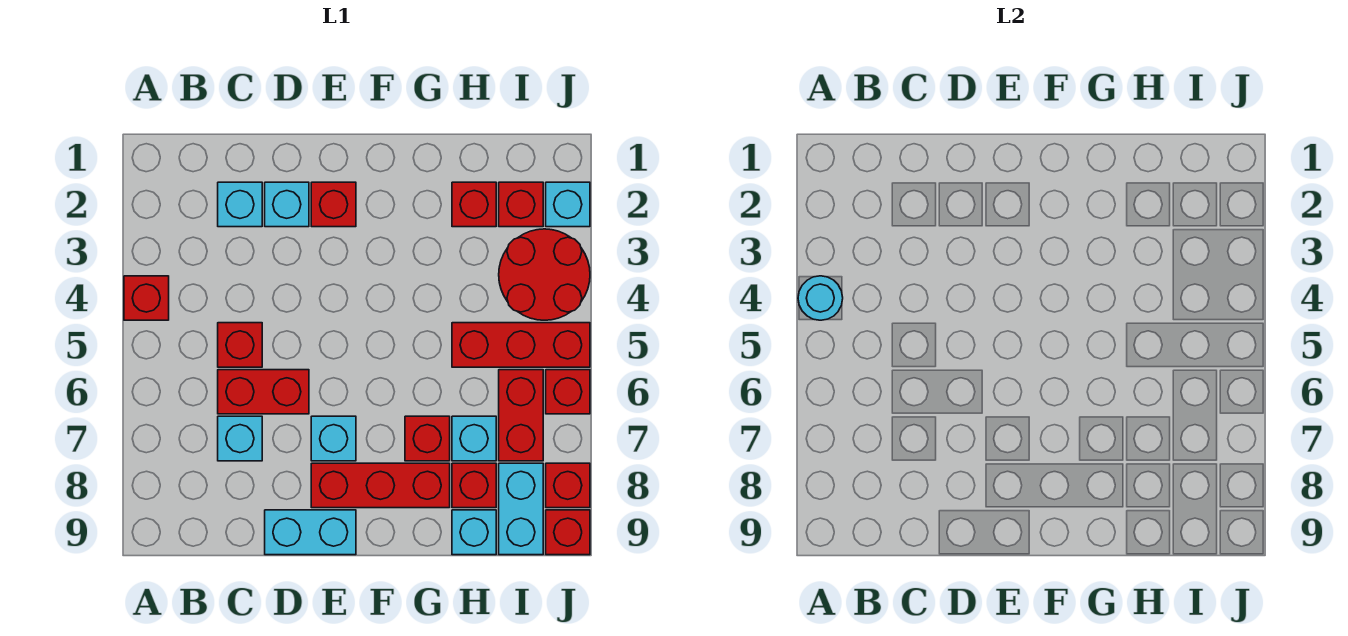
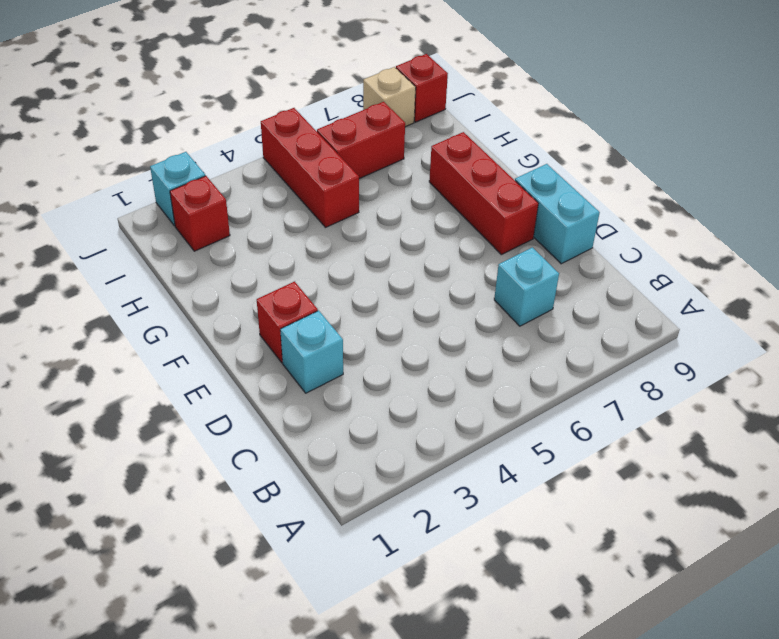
tan 1x1 brick [363,67,416,127] -> red 1x1 brick [546,463,590,508]
none -> red 1x1 brick [124,276,169,320]
none -> cyan 1x1 brick [218,182,262,227]
none -> red 1x1 brick [218,323,262,367]

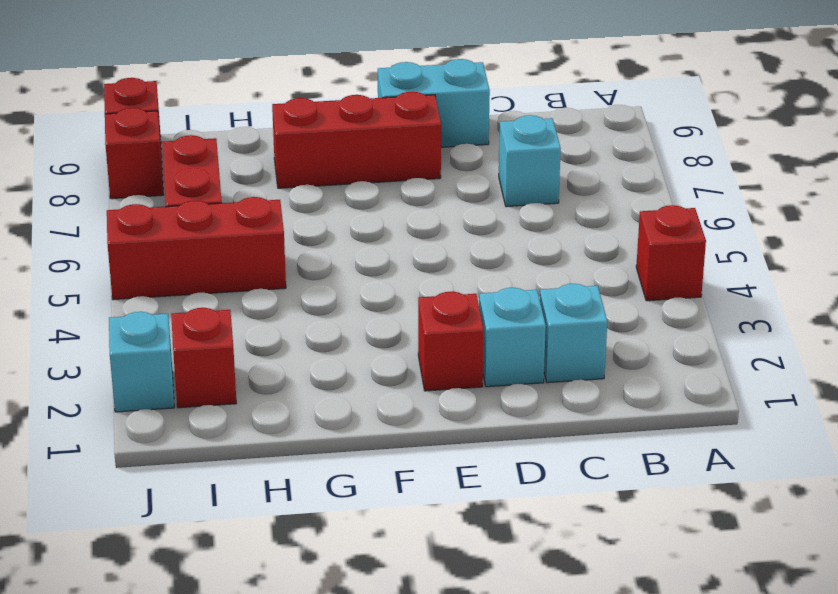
none -> red 1x1 brick [218,323,262,367]
none -> red 1x2 brick [218,370,309,414]
none -> cyan 1x1 brick [311,416,356,461]

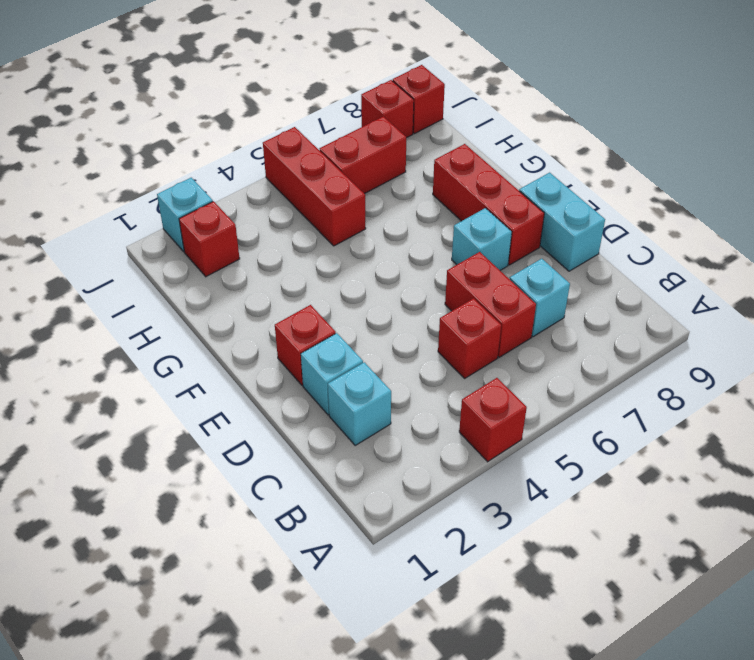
none -> red 1x1 brick [405,416,450,461]
none -> red 1x1 brick [452,182,496,227]
none -> cyan 1x1 brick [452,416,496,461]

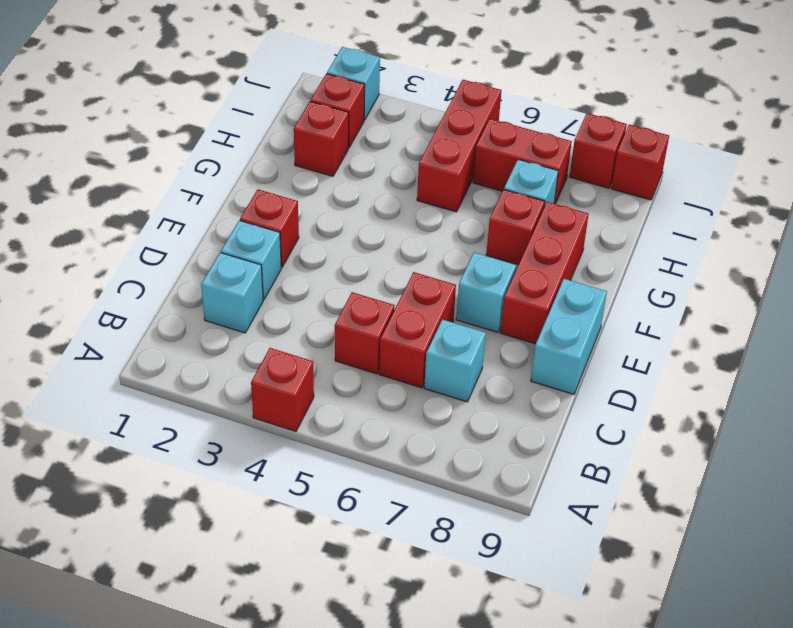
none -> red 1x1 brick [452,463,496,508]
none -> cyan 1x1 brick [452,510,496,555]
none -> red 2x2 round brick [499,229,590,320]

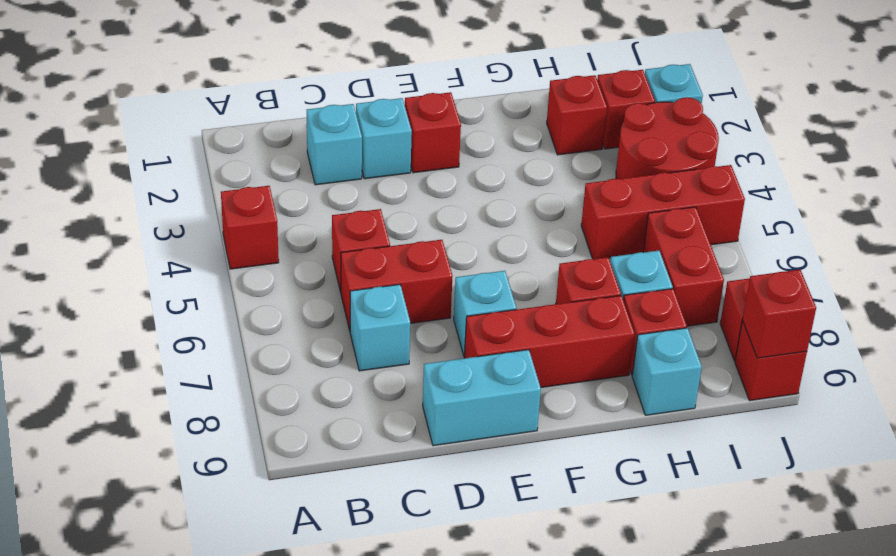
red 1x1 brick [743,270,816,358] -> red 1x1 brick moved to [546,370,590,414]
none -> cyan 1x2 brick [499,463,543,555]
none -> cyan 1x1 round brick [798,276,843,320]

